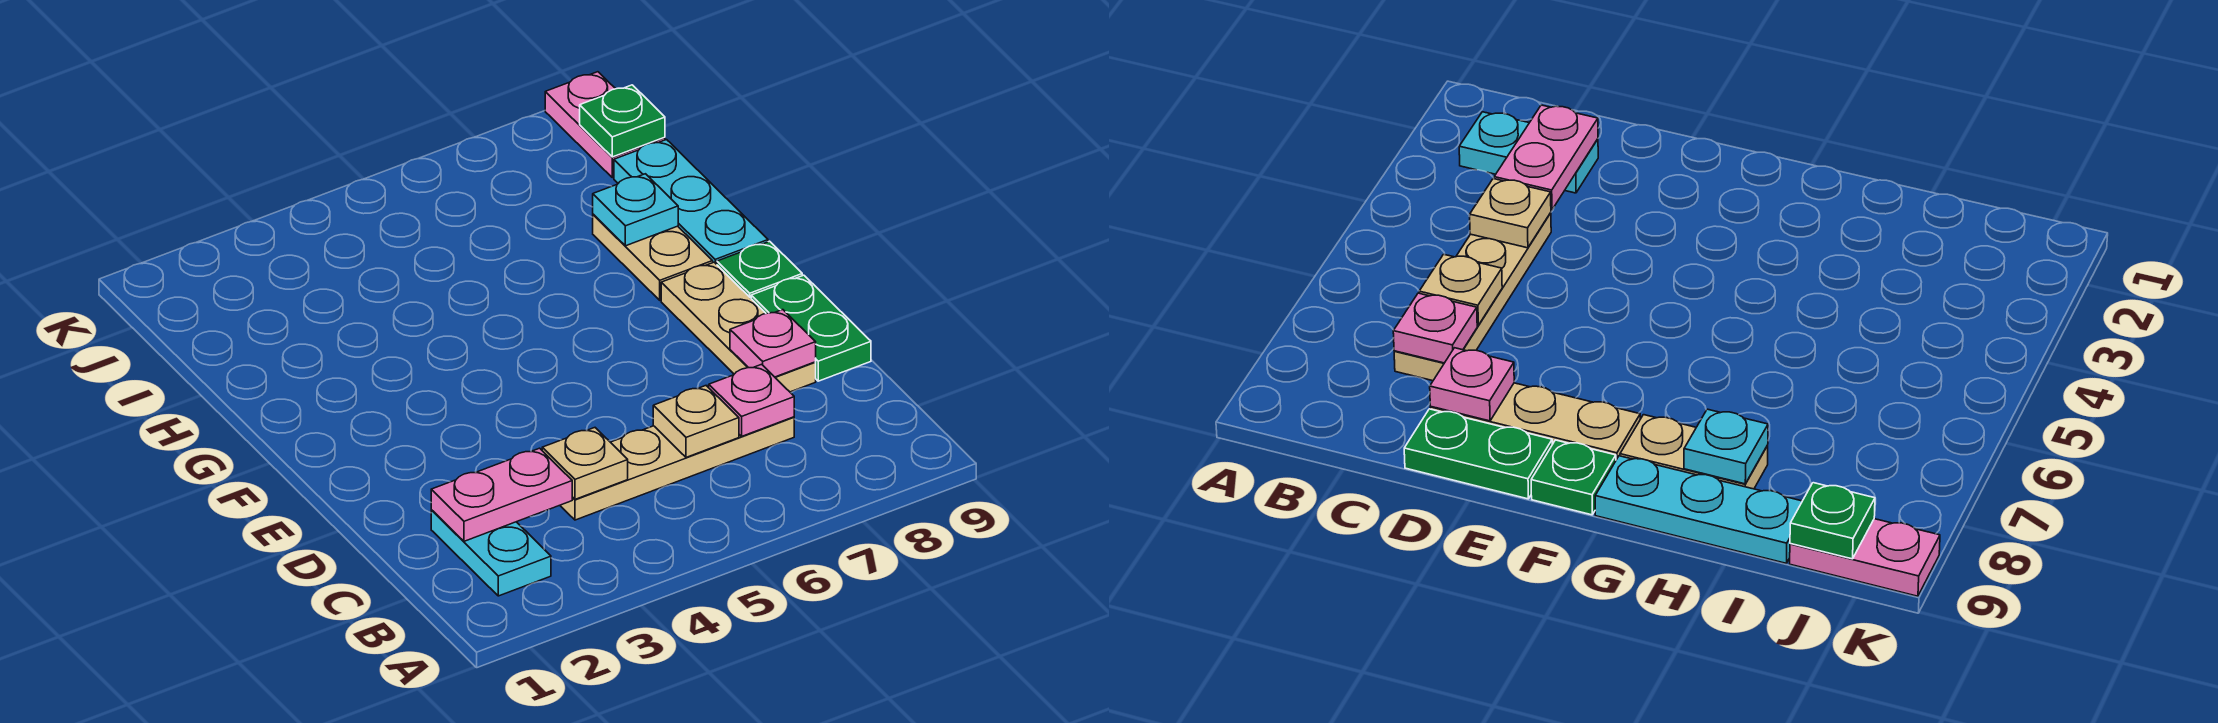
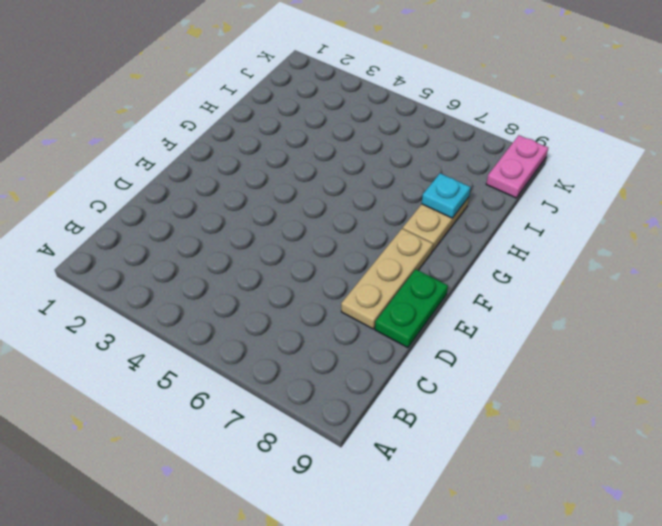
none -> cyan 1x2 plate [431,510,551,596]
none -> tan 1x4 plate [560,417,794,520]
none -> green 1x1 plate [717,241,802,298]

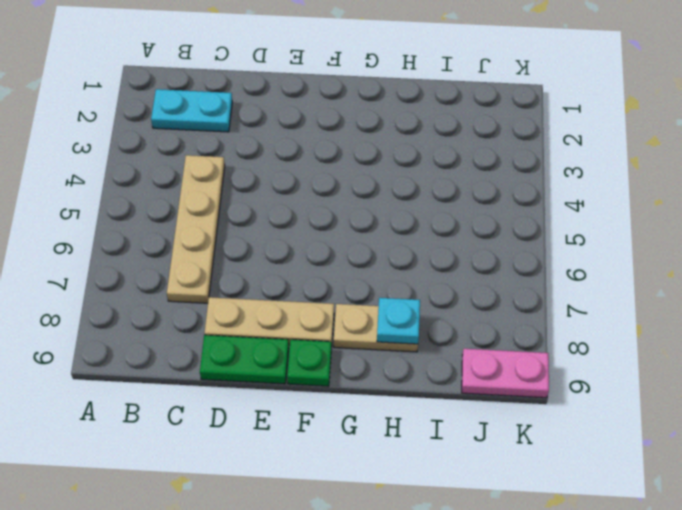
none -> cyan 1x3 plate [614,140,768,264]
none -> pink 1x2 plate [431,448,572,541]
none -> tan 1x1 plate [542,428,628,499]

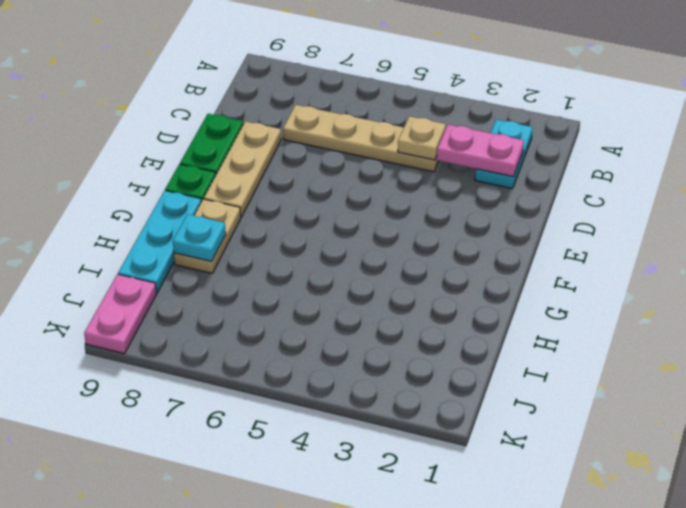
none -> tan 1x1 plate [653,386,739,457]
none -> pink 1x1 plate [709,364,794,436]
none -> pink 1x1 plate [730,310,816,377]

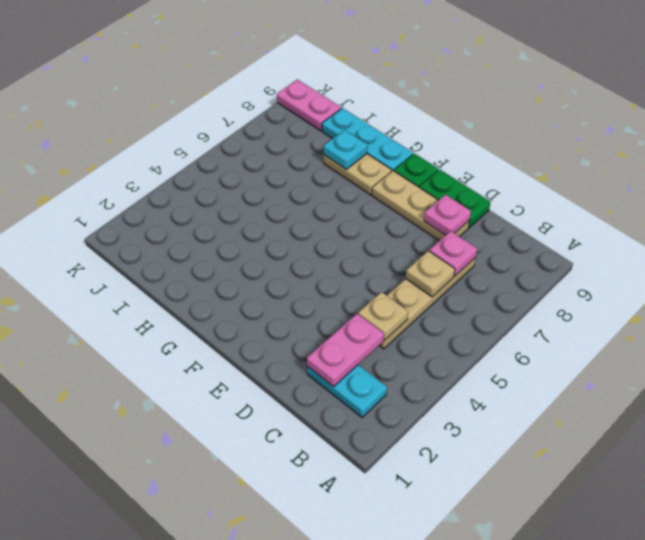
none -> green 1x1 plate [580,85,665,157]

